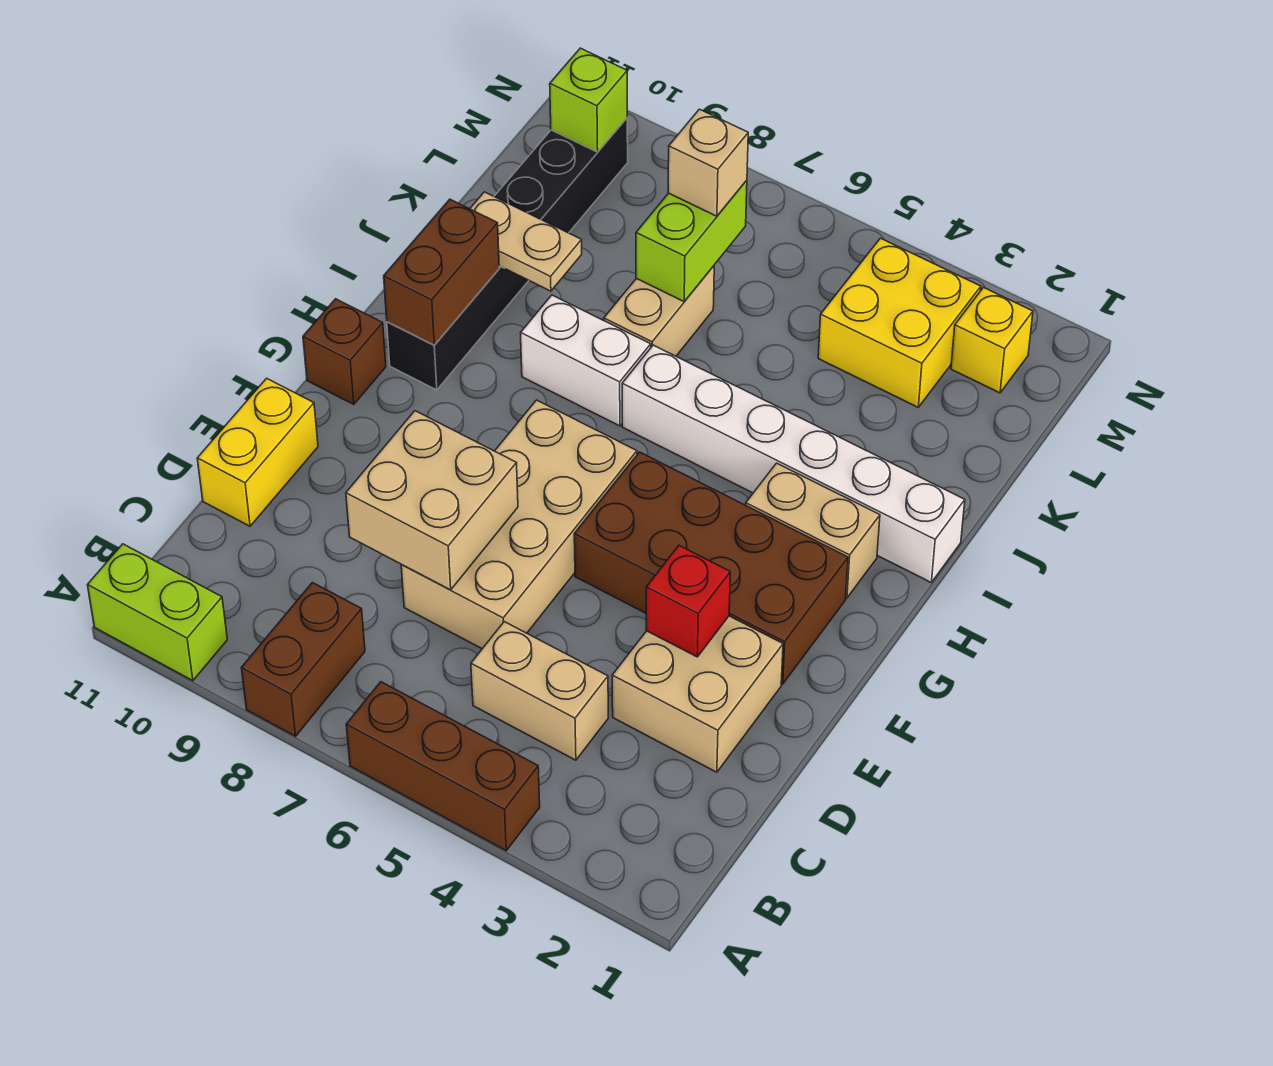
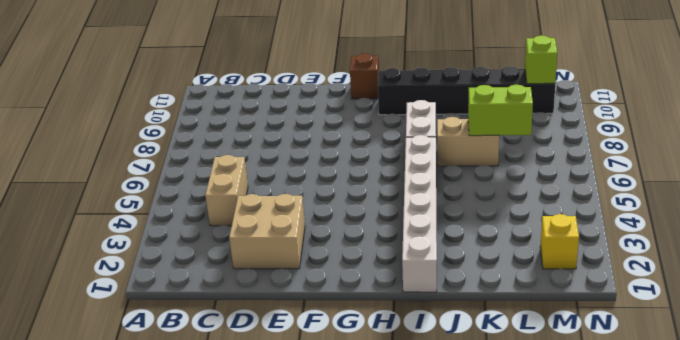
none -> brown 1x3 brick [346,682,540,851]
none -> brown 1x2 brick [242,583,365,736]
none -> lime 1x2 brick [88,544,227,681]

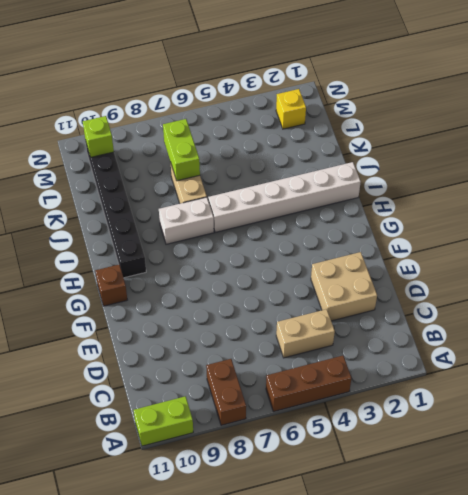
none -> tan 2x4 brick [401,400,637,649]
none -> yellow 1x2 brick [197,378,318,526]
none -> brown 2x4 brick [574,452,848,684]

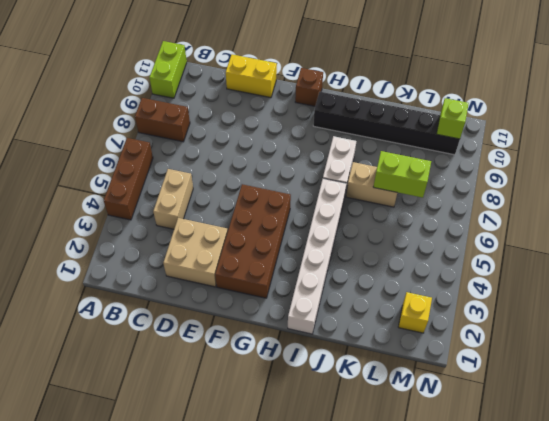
none -> tan 2x4 brick [401,400,637,649]
none -> tan 1x2 brick [746,463,880,598]
none -> yellow 2x2 brick [818,238,981,407]

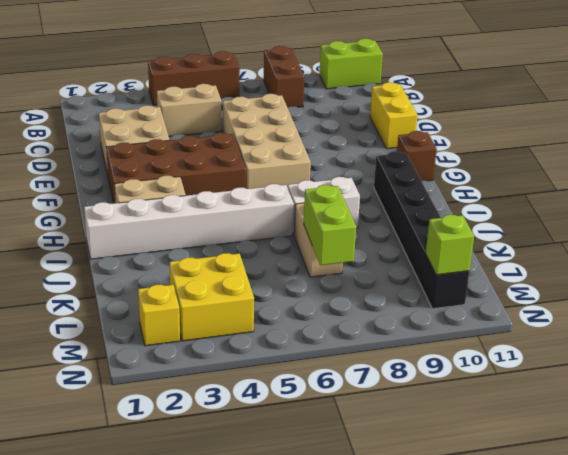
none -> tan 2x2 brick [346,411,518,590]
none -> red 1x1 brick [646,546,730,657]
none -> brown 1x2 brick [384,199,499,345]

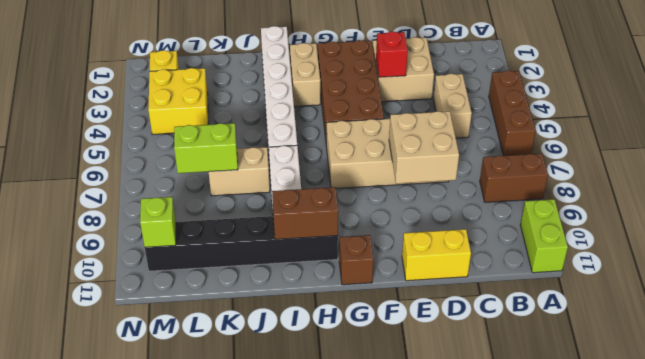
none -> tan 1x2 plate [470,192,582,291]
none -> tan 1x1 brick [668,109,748,216]

